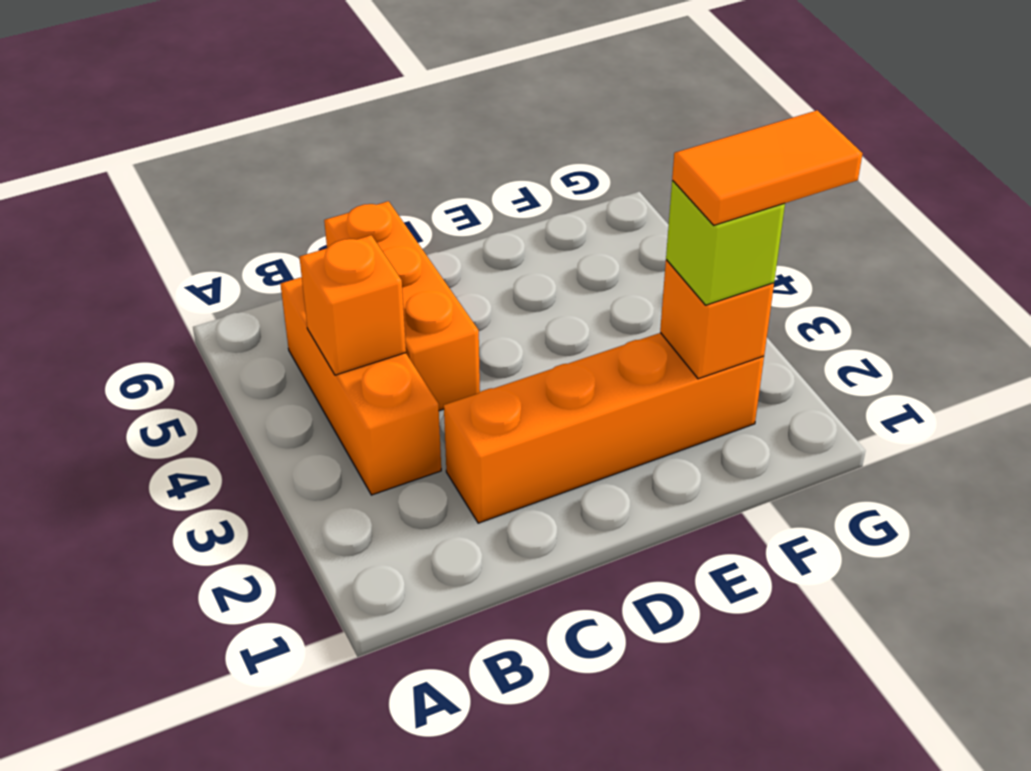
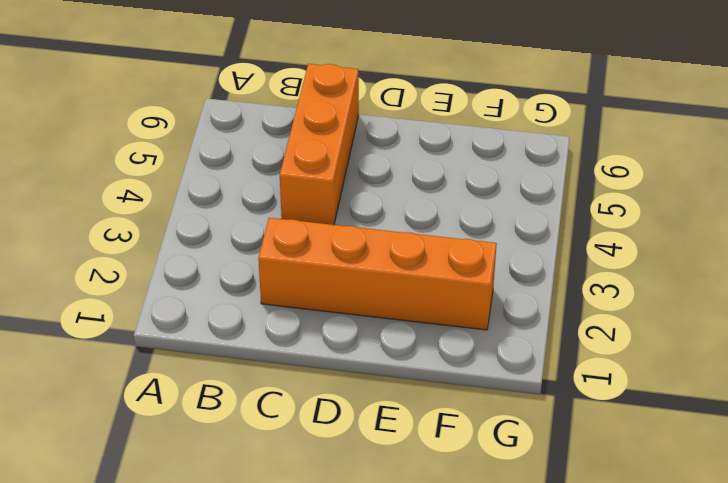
none -> orange 1x3 brick [281,277,441,495]
none -> orange 1x1 brick [299,235,406,375]

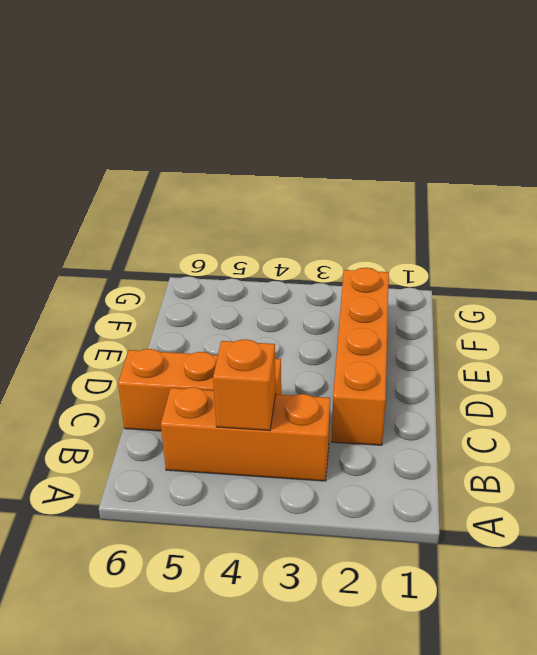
none -> orange 1x1 brick [660,260,774,379]
none -> lime 1x1 brick [666,180,785,305]

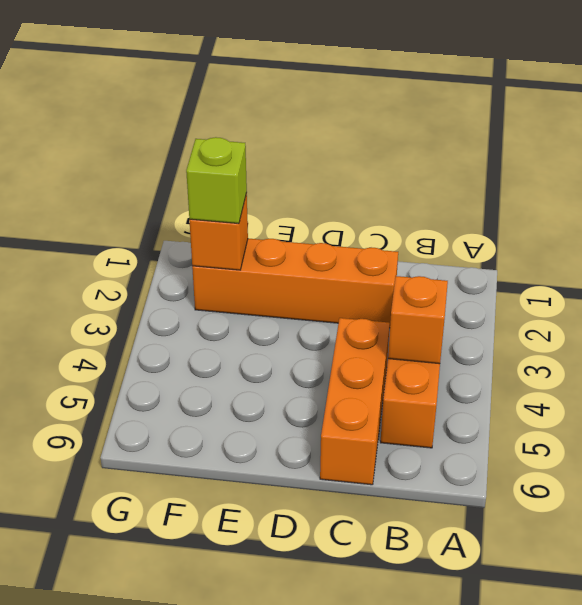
none -> orange 1x2 tile [672,110,862,225]

